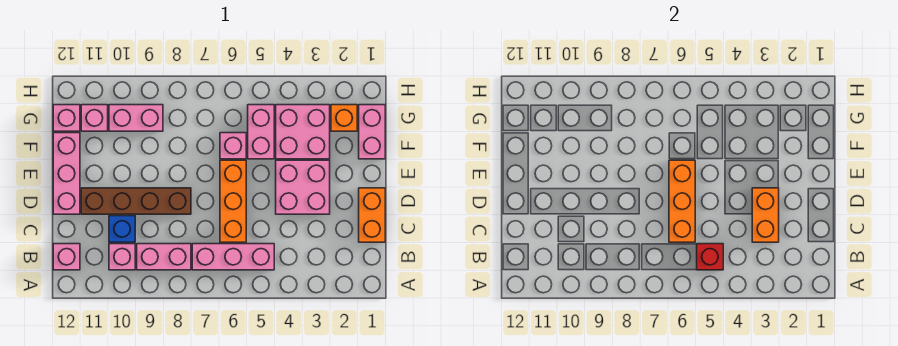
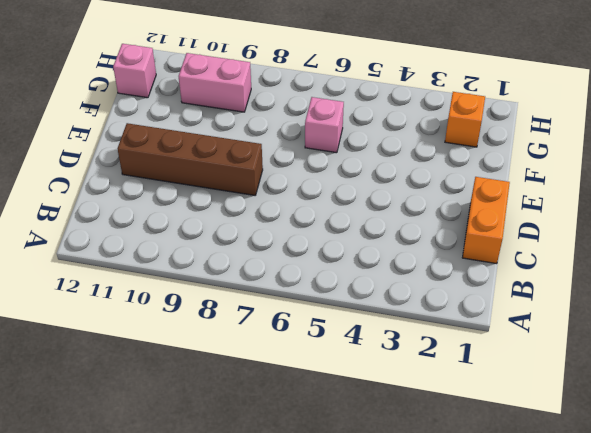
none -> pink 1x3 brick [192,244,274,270]
none -> pink 1x2 brick [137,244,191,270]
none -> pink 1x1 brick [109,244,135,270]

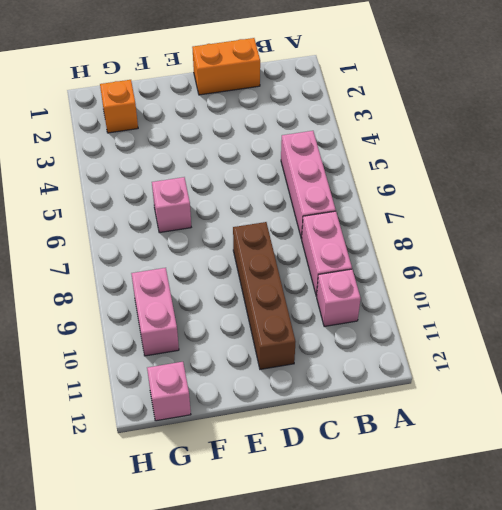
none -> pink 1x1 brick [53,244,80,270]
none -> orange 1x3 brick [220,160,246,242]
none -> blue 1x1 brick [109,216,135,242]

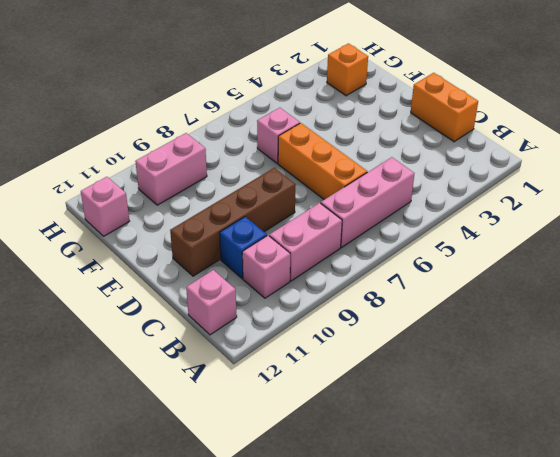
none -> pink 2x2 brick [276,160,330,214]
none -> pink 1x3 brick [53,133,80,214]
none -> pink 1x2 brick [359,105,385,159]

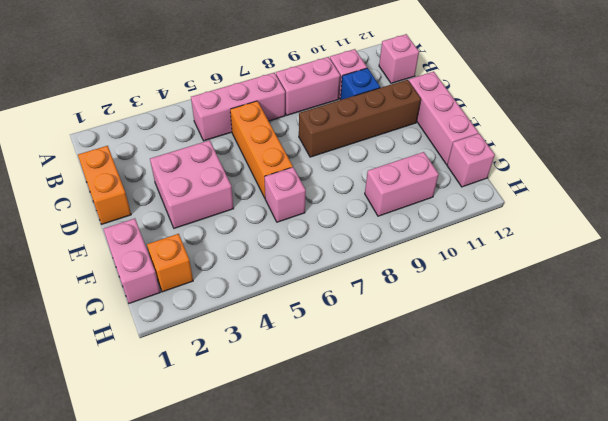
none -> pink 2x2 brick [276,105,330,159]
none -> pink 1x2 brick [248,105,274,159]
none -> pink 1x1 brick [81,105,108,131]

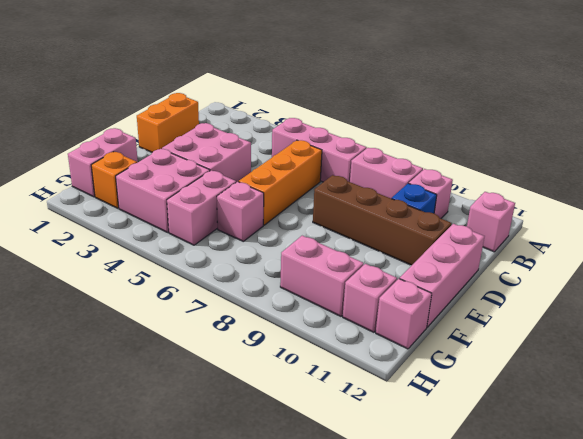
none -> red 1x1 brick [697,244,723,270]
none -> orange 1x2 brick [752,188,779,242]
none -> orange 1x3 brick [669,160,695,242]

